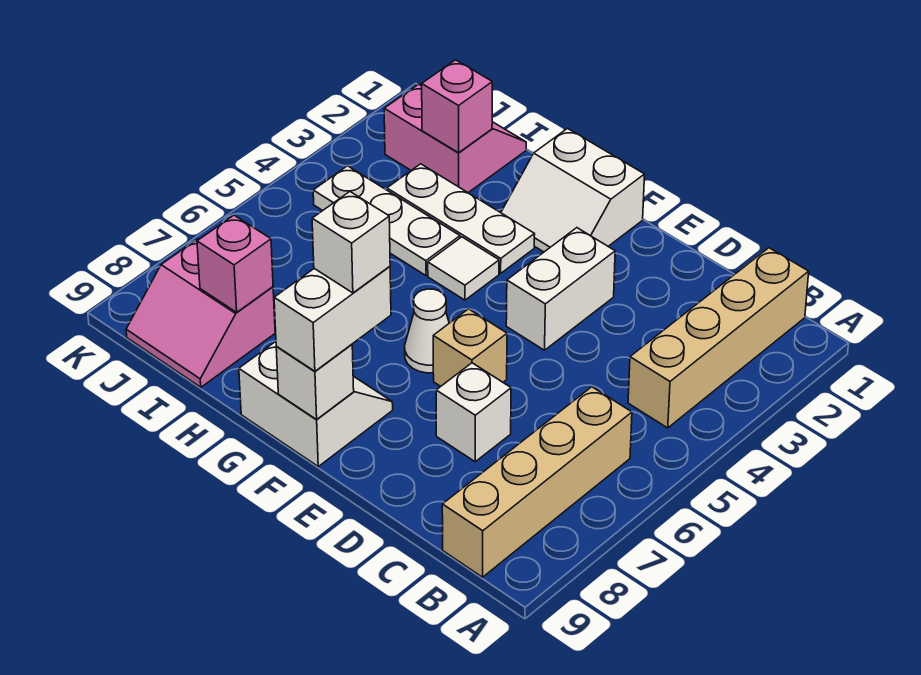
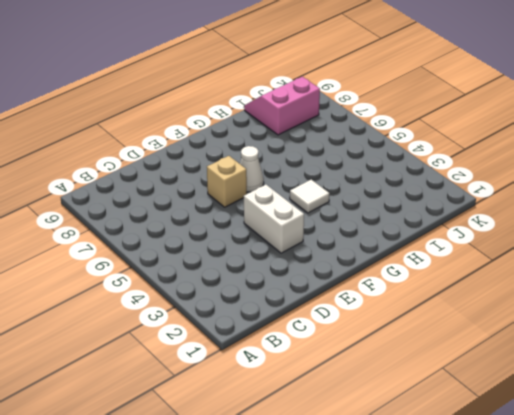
none -> tan 1x4 brick [628,248,809,428]
none -> tan 1x4 brick [442,387,632,577]
none -> white 1x1 brick [436,363,511,462]

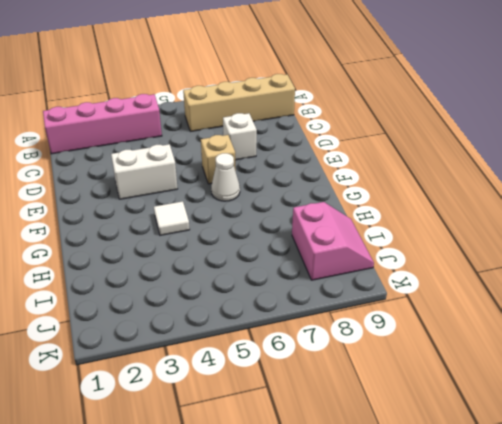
pink 1x4 brick [43,94,162,154] -> tan 1x4 brick [628,248,809,428]
none -> white 2x2 slope [501,129,645,252]
none -> white 2x2 slope [239,342,393,466]
none -> white 1x3 plate [387,164,535,273]

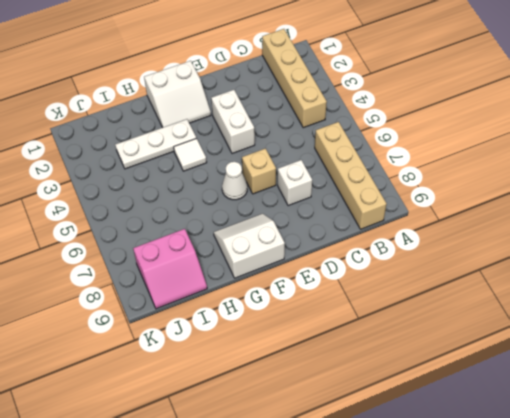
none -> white 1x3 plate [313,166,460,275]
none -> pink 2x2 slope [384,84,526,193]
none -> white 1x1 brick [276,344,354,419]

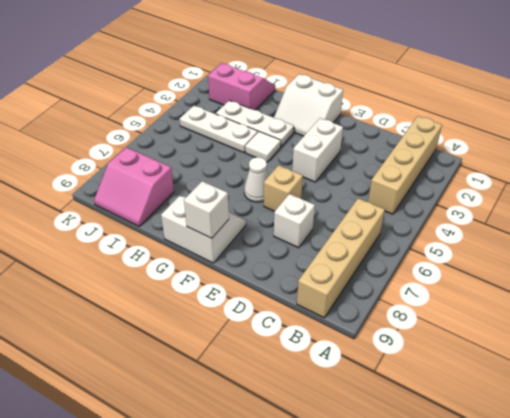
none -> pink 1x1 brick [422,60,492,153]
none -> pink 1x1 brick [197,215,273,312]
none -> white 1x2 brick [274,266,391,371]

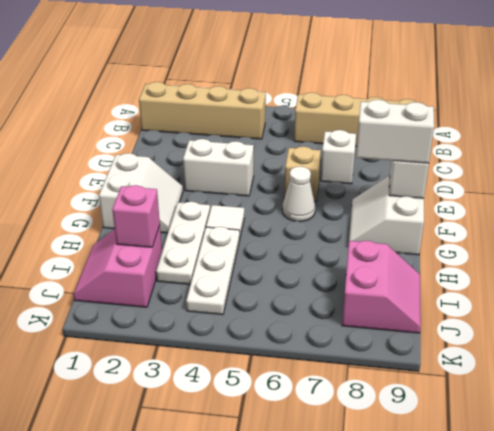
none -> pink 1x1 brick [197,215,273,312]
none -> white 1x1 brick [312,192,390,293]

